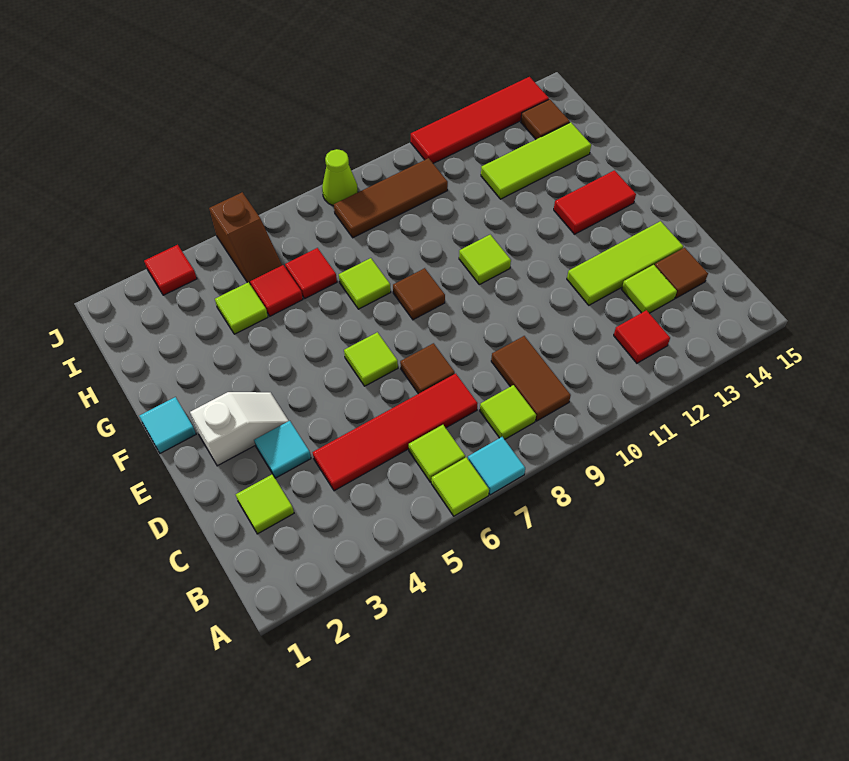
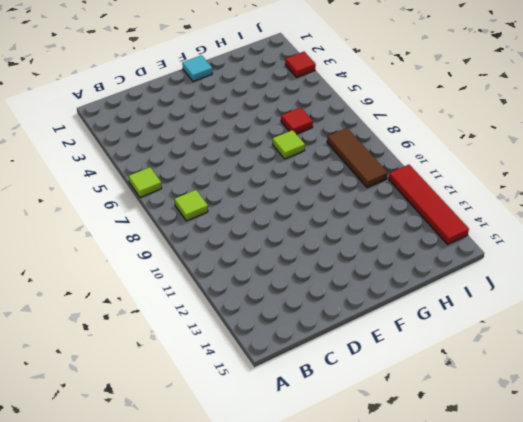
none -> cyan 1x1 tile [468,437,525,495]
none -> lime 1x1 tile [409,425,465,482]
none -> brown 1x2 tile [491,336,571,421]
none -> red 1x1 tile [614,310,670,363]

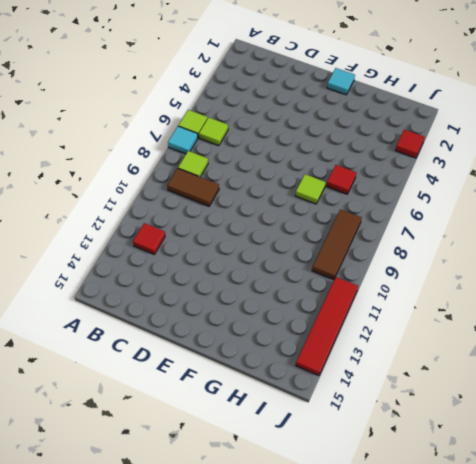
none -> lime 1x1 tile [236,474,294,534]
none -> red 1x4 tile [313,373,478,491]
none -> lime 1x1 tile [622,265,677,313]
none -> brown 1x1 tile [655,248,708,298]

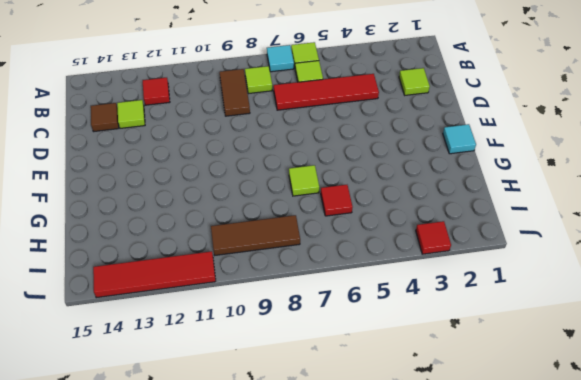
none -> cyan 1x1 tile [254,421,311,478]
none -> brown 1x1 tile [400,343,455,394]
none -> lime 1x3 tile [567,221,683,305]
none -> white 1x2 slope [190,392,288,466]

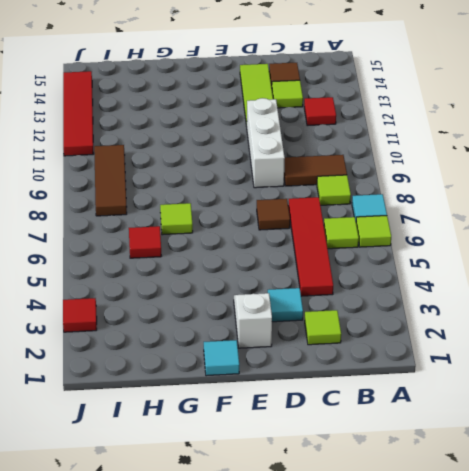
white 1x3 brick [247,98,285,188] -> none
none -> lime 1x1 tile [344,332,398,386]
none -> brown 1x1 tile [393,268,445,320]
none -> lime 1x1 tile [459,235,511,285]
none -> red 1x2 tile [554,170,636,234]

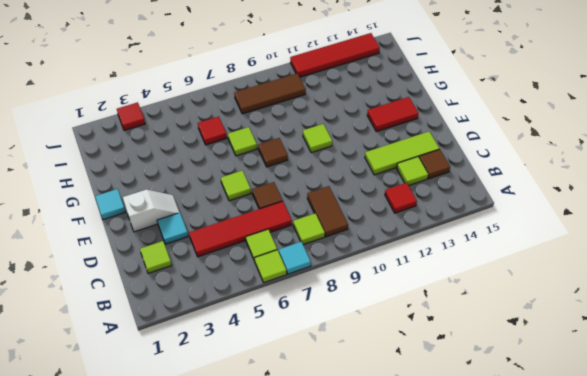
none -> lime 1x1 tile [215,282,268,334]
none -> red 1x1 tile [250,265,303,316]
none -> lime 1x3 tile [481,122,591,199]
none -> brown 1x2 slope [209,192,282,285]

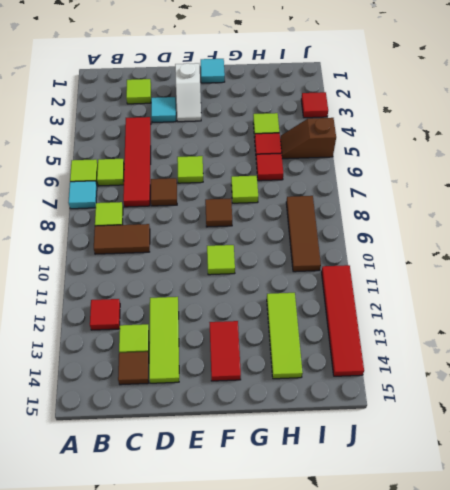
none -> brown 1x1 tile [521,99,570,139]
none -> lime 1x1 cone [322,149,358,206]

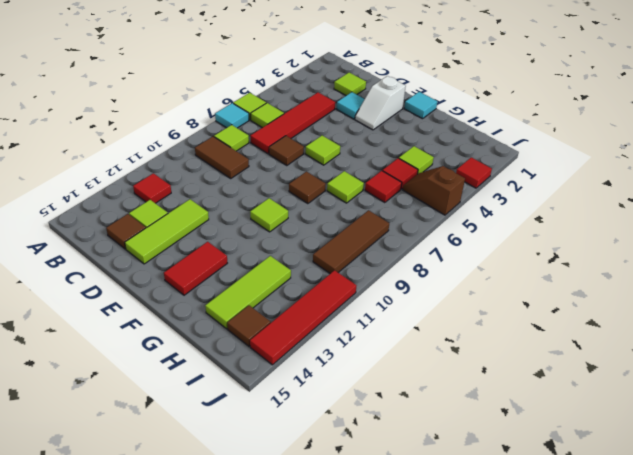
none -> lime 1x1 cone [322,149,358,206]

